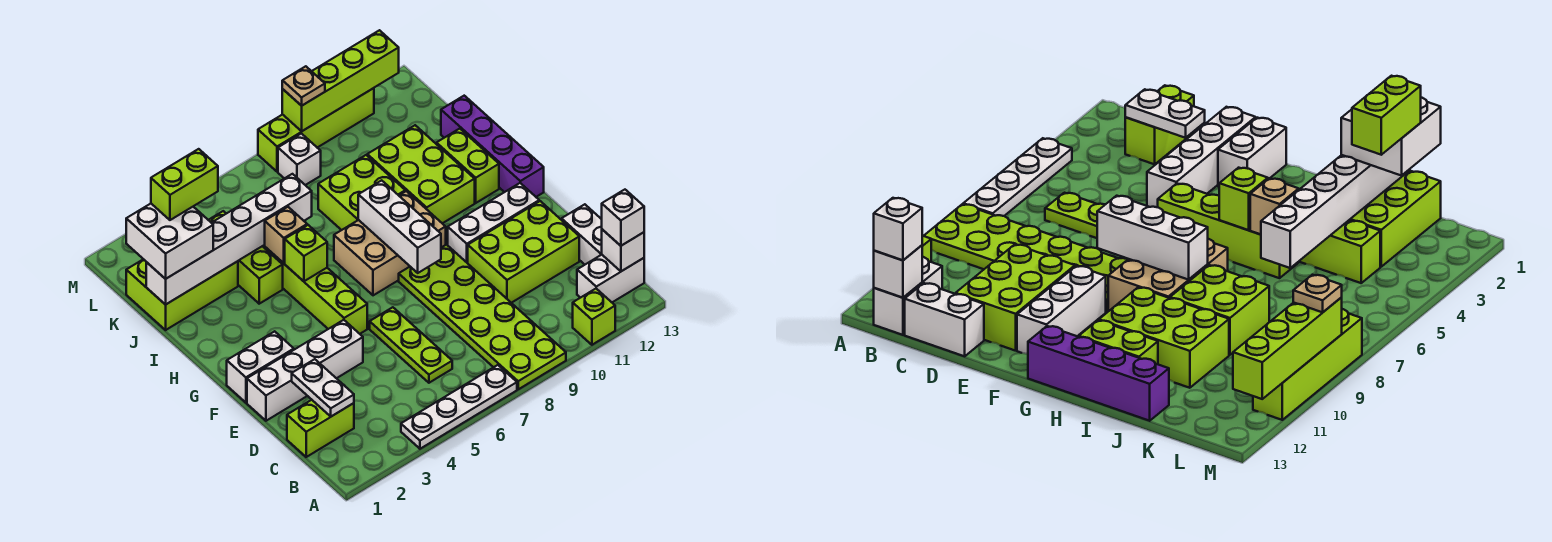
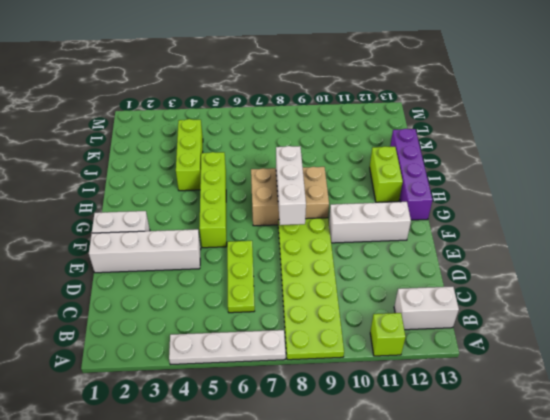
none -> lime 1x2 brick [287,400,354,457]
none -> white 1x2 brick [562,204,602,264]
none -> lime 2x3 brick [468,201,579,303]
none -> lime 2x3 brick [367,125,475,223]

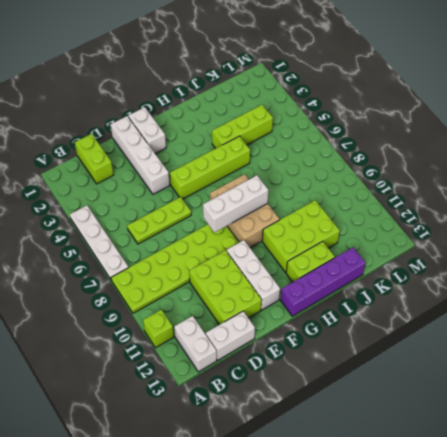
none -> lime 2x2 brick [318,155,405,230]
none -> lime 2x3 brick [126,259,238,330]
none -> white 1x1 brick [278,133,321,185]
none -> lime 1x4 brick [258,88,374,172]

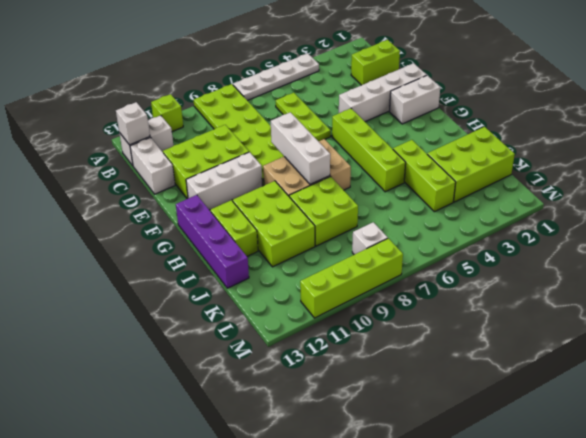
none -> white 1x2 plate [292,359,354,416]
none -> lime 1x1 brick [285,225,327,281]
none -> tan 1x1 brick [265,207,307,263]
none -> white 1x6 brick [146,174,312,305]

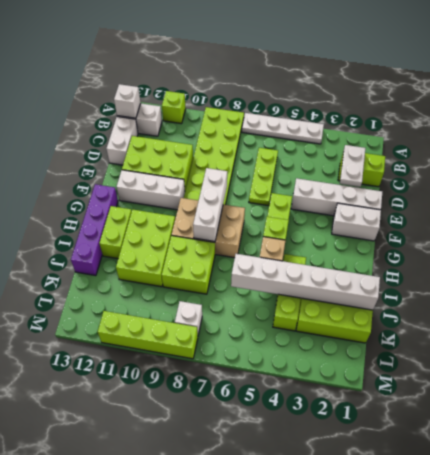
none -> lime 1x4 brick [282,30,399,131]
none -> white 1x1 brick [602,190,644,246]
none -> white 2x2 brick [126,204,213,279]
none -> tan 1x1 plate [282,66,325,106]

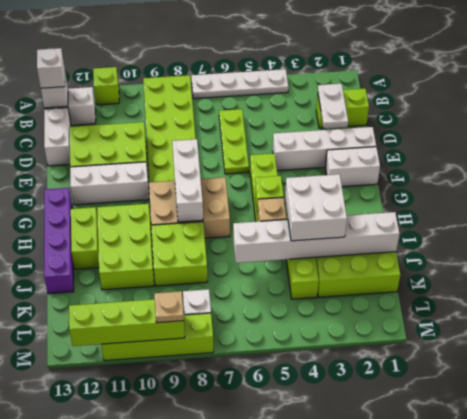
white 2x2 brick [285,174,347,241] -> white 2x2 brick moved to [126,204,213,279]
none -> lime 1x2 brick [151,149,218,220]

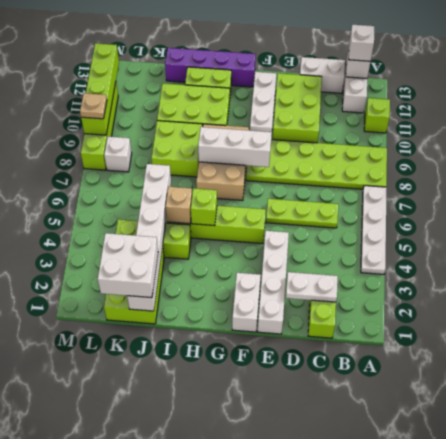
none -> lime 1x2 brick [151,149,218,220]

